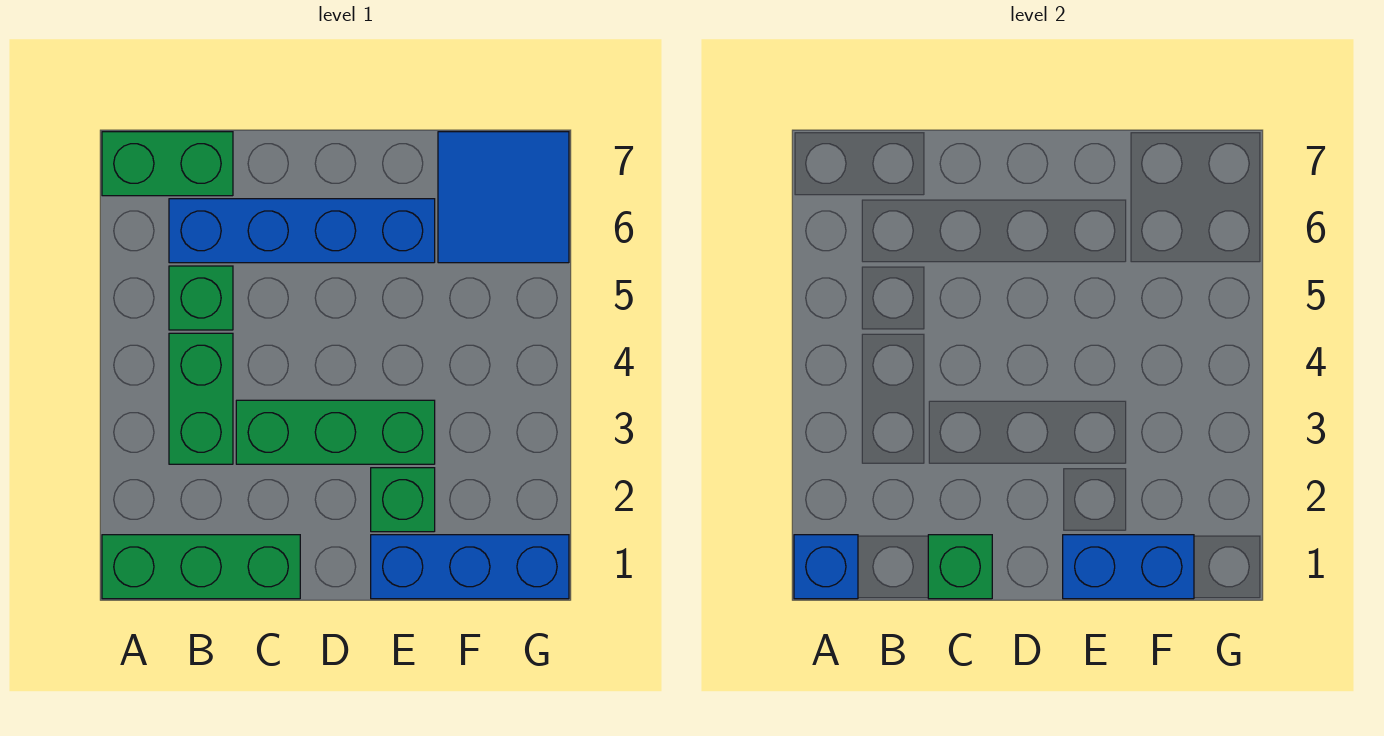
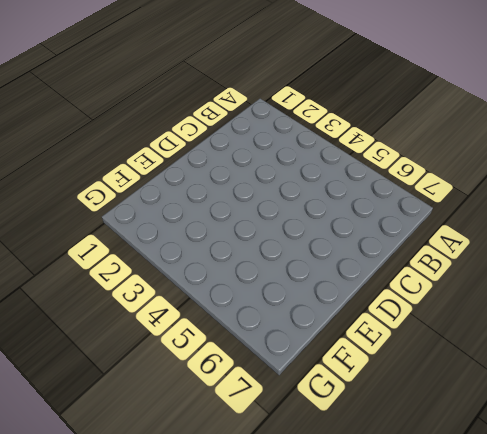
none -> green 1x3 brick [102,535,300,599]
none -> green 1x2 brick [102,132,233,196]
none -> green 1x2 brick [169,333,233,464]

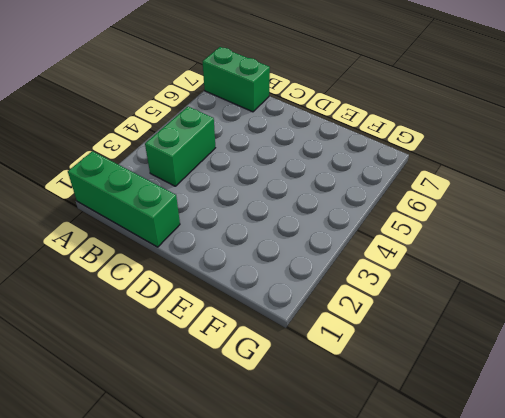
none -> green 1x1 brick [169,266,233,330]
none -> blue 1x4 brick [169,199,435,263]
none -> green 1x3 brick [236,400,435,464]

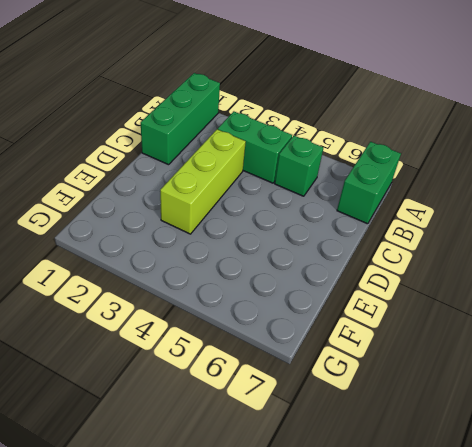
lime 1x3 brick [160,129,246,234] -> green 1x3 brick [236,400,435,464]
none -> blue 1x4 brick [169,199,435,263]
none -> blue 1x3 brick [371,535,569,599]
none -> green 1x1 brick [371,468,435,532]

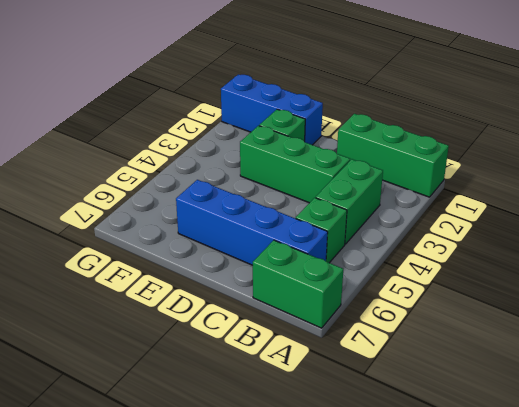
none -> blue 2x2 tile [438,132,569,263]
none -> blue 1x1 brick [794,535,858,599]
none -> green 1x1 brick [928,535,992,599]

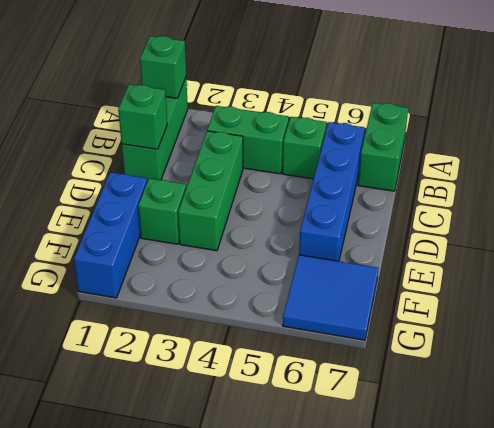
green 1x1 brick [140,36,186,98] -> blue 1x1 brick [794,535,858,599]
none -> blue 1x2 brick [1063,535,1194,599]

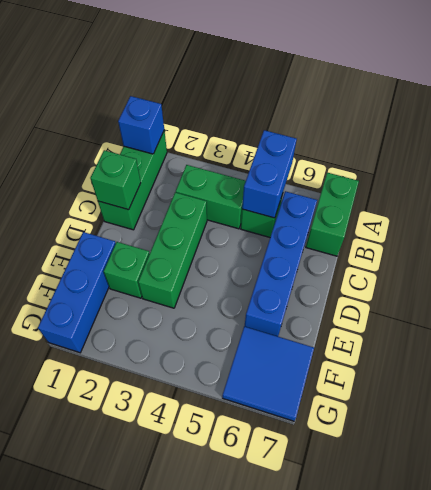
blue 1x2 brick [242,130,297,218] -> blue 1x2 brick moved to [1063,535,1194,599]

